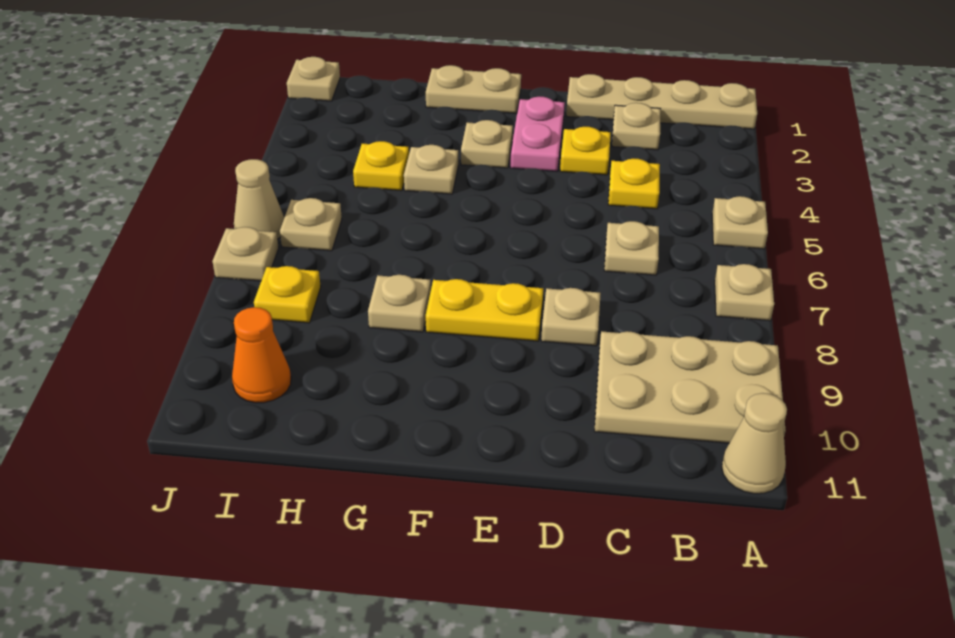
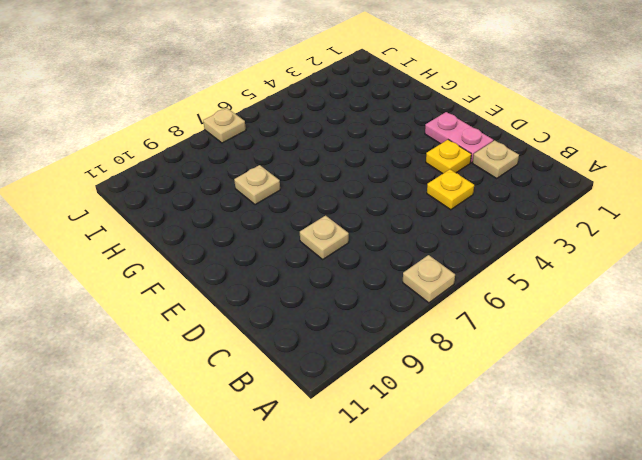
pink 1x2 plate [425,112,493,163] -> pink 1x2 plate turned to [510,96,565,171]
none -> tan 1x4 plate [566,74,757,129]
none -> tan 1x1 plate [712,196,768,249]
none -> tan 2x3 plate [594,331,786,443]

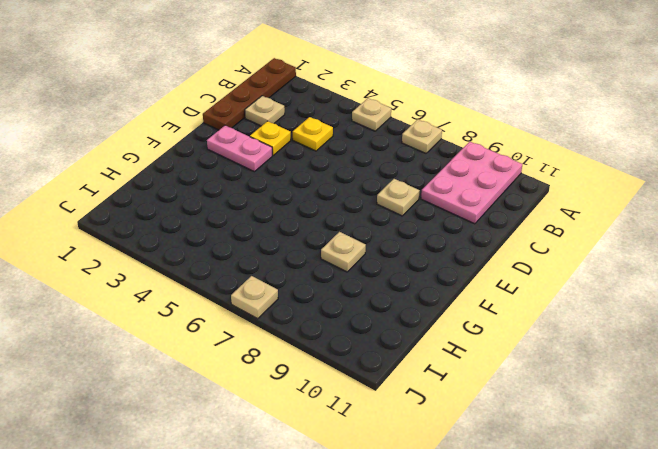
brown 1x4 plate [203,58,296,130] -> tan 1x4 plate [566,74,757,129]
pink 2x3 plate [421,142,523,224] -> tan 2x3 plate [594,331,786,443]
none -> tan 1x1 cone [722,393,787,494]
none -> tan 1x1 plate [604,221,659,275]
none -> yellow 1x2 plate [426,279,543,341]

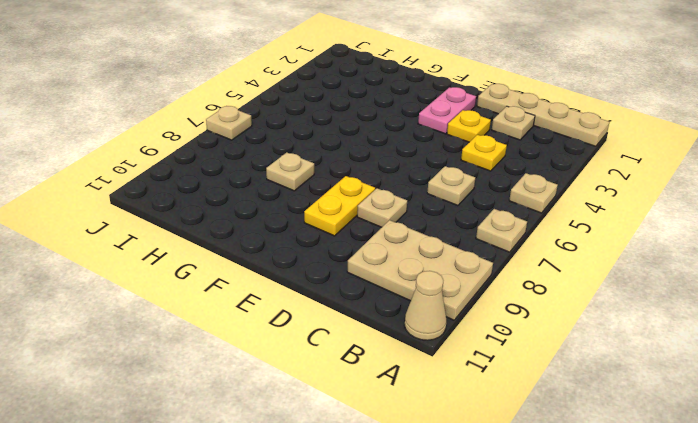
yellow 1x2 plate [304,176,375,236] -> yellow 1x2 plate turned to [426,279,543,341]
none -> tan 1x2 plate [426,65,521,113]
none -> tan 1x1 plate [461,120,513,168]
none -> tan 1x1 plate [404,145,458,194]

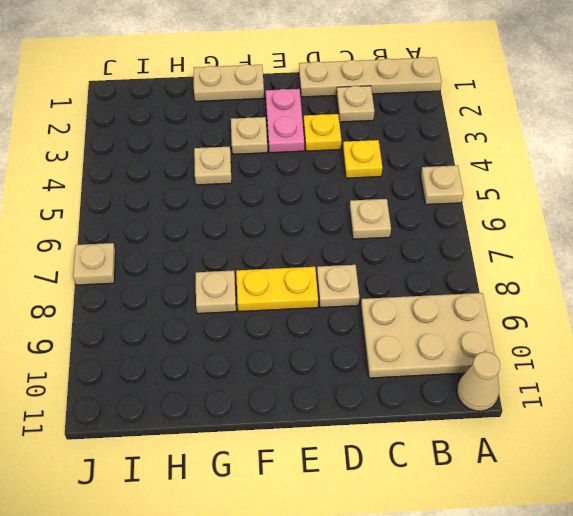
none -> tan 1x1 plate [715,264,774,321]
none -> yellow 1x1 plate [353,141,409,191]
none -> tan 1x1 plate [280,198,342,251]

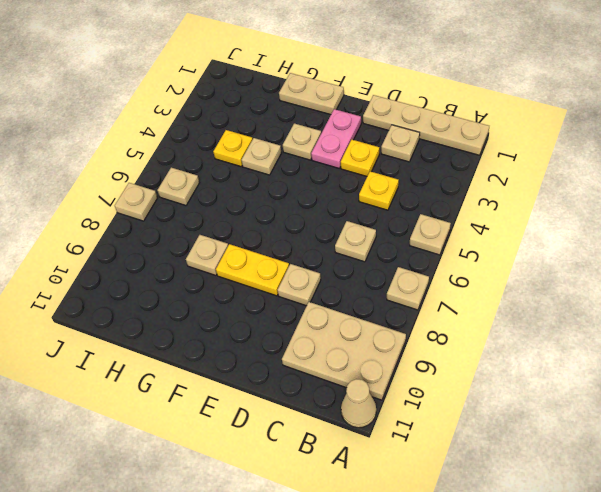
none -> yellow 1x1 plate [254,266,321,323]
none -> orange 1x1 cone [232,307,291,403]
none -> tan 1x1 plate [287,57,340,101]

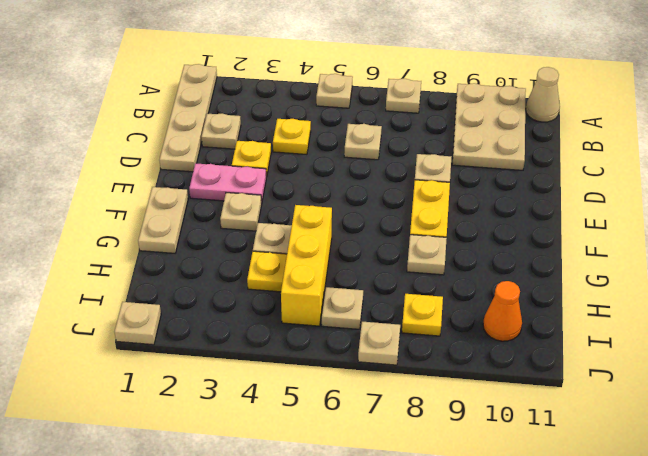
yellow 1x3 brick [281,205,332,326] -> none
none -> tan 1x1 cone [234,159,284,239]

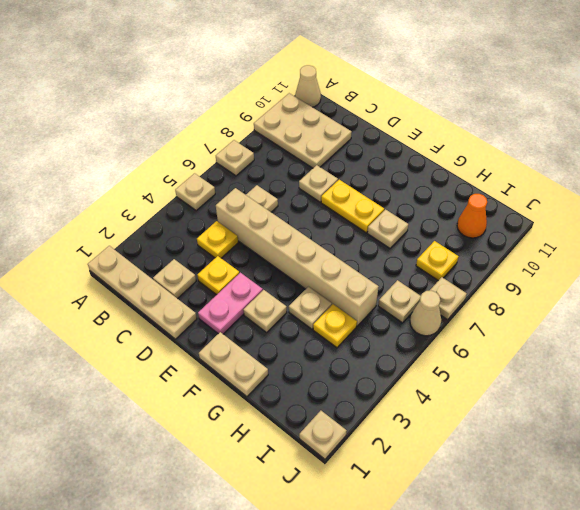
tan 1x6 brick [216,188,379,326] -> none

